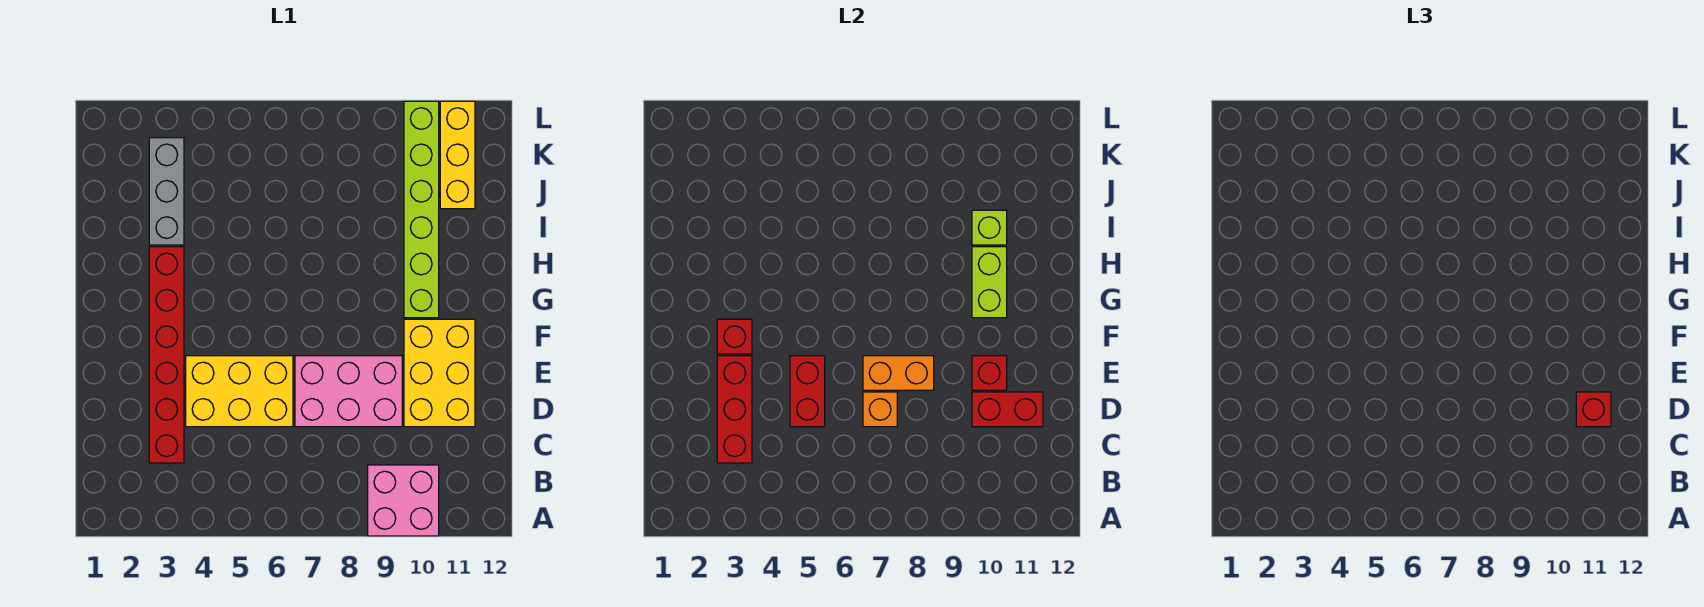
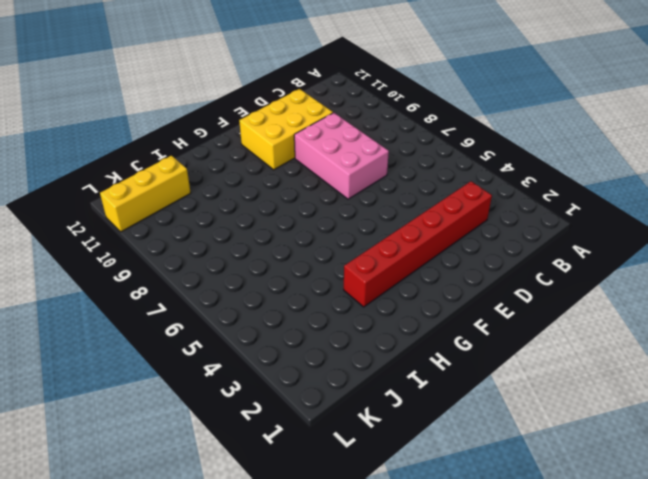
none -> pink 2x2 brick [368,465,439,536]
none -> yellow 2x3 brick [186,356,293,427]
none -> lime 1x6 brick [404,101,439,318]

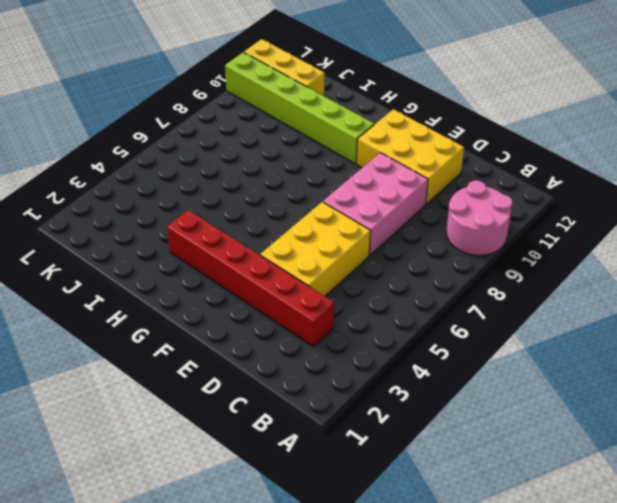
pink 2x2 round brick [446,180,513,255] -> pink 2x2 brick [368,465,439,536]
none -> grey 1x3 brick [149,138,184,245]
none -> red 1x3 brick [717,356,752,463]
none -> red 1x2 brick [790,356,825,427]

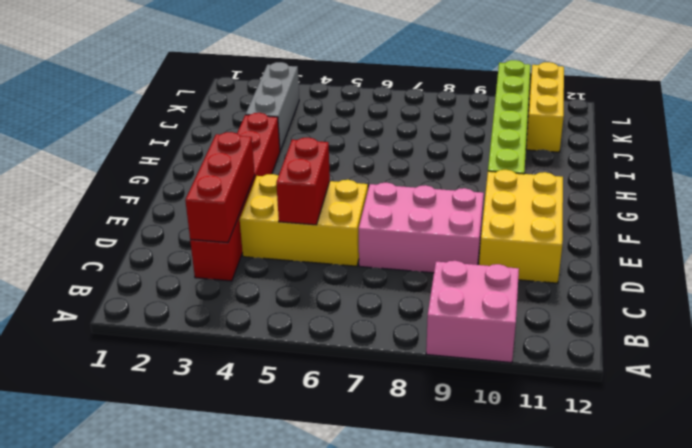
none -> orange 1x1 brick [863,392,897,427]
none -> red 1x2 brick [972,392,1043,427]
none -> orange 1x2 brick [863,356,934,390]

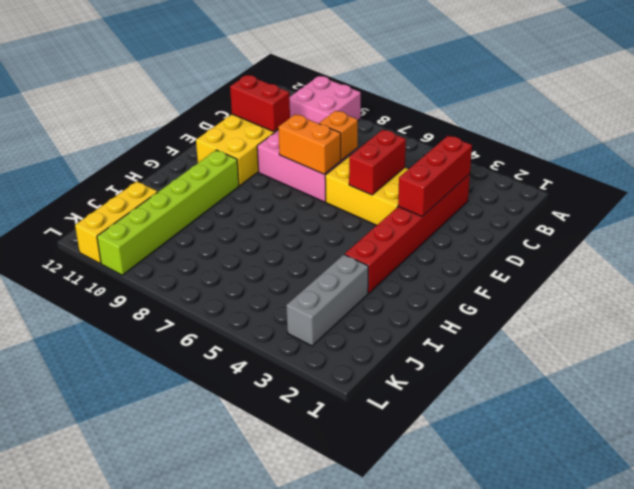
none -> red 1x1 brick [972,356,1007,390]
none -> red 1x1 brick [717,319,752,354]
none -> lime 1x2 brick [972,247,1007,318]

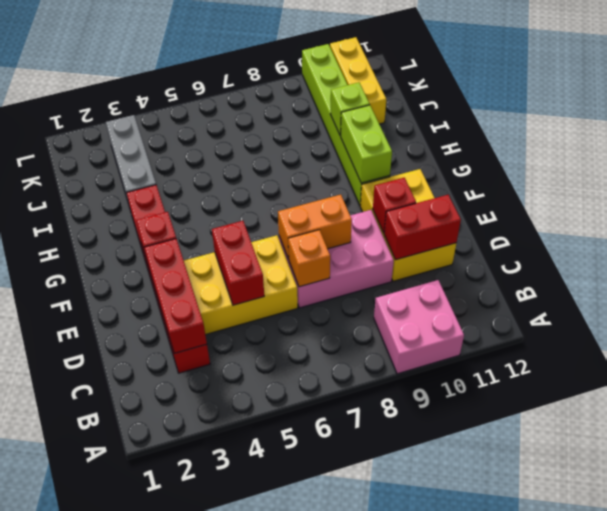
none -> red 1x1 brick [1576,392,1611,427]

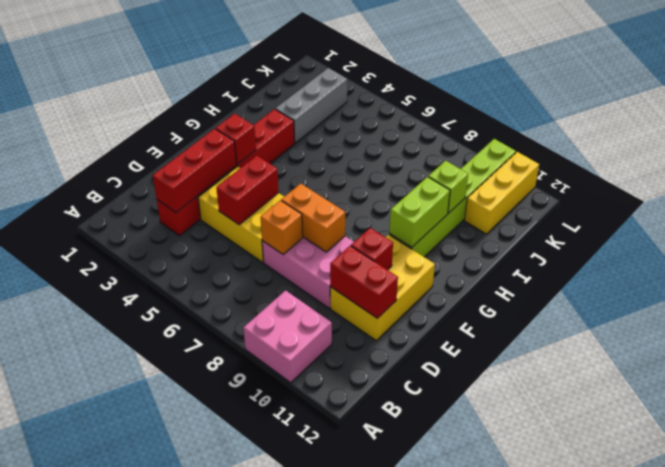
none -> red 1x1 brick [1576,392,1611,427]

